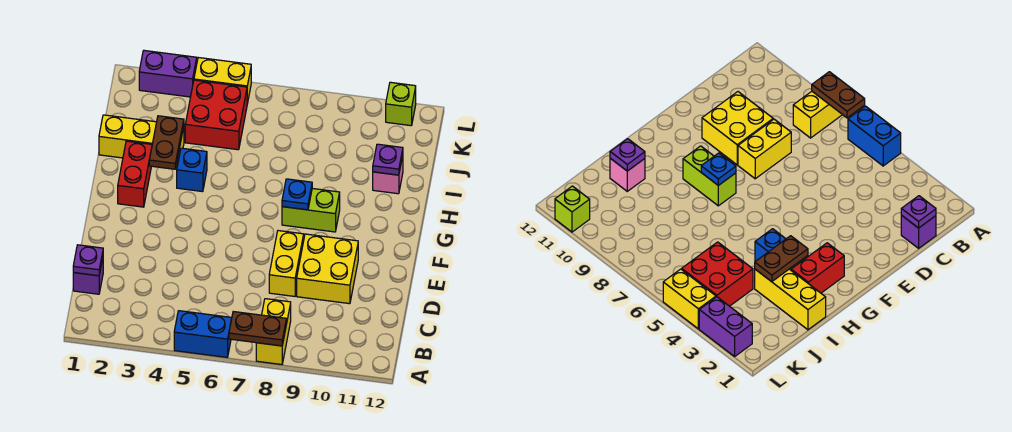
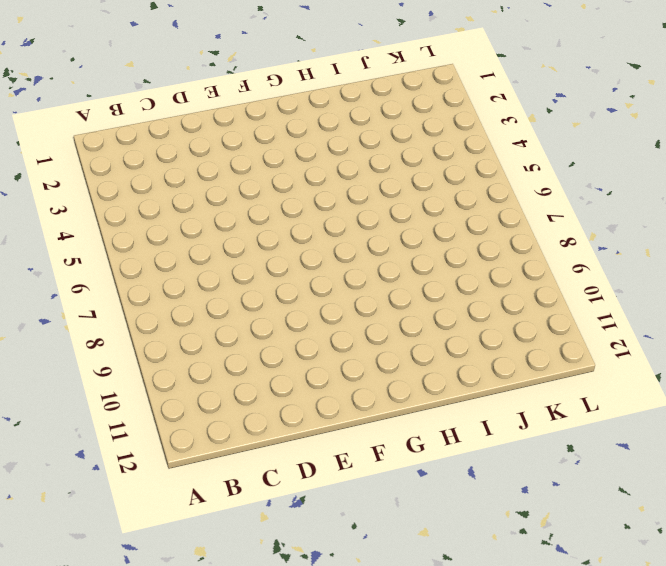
none -> blue 1x2 brick [174,311,232,357]
none -> yellow 1x2 brick [256,299,291,365]
none -> purple 1x1 brick [73,259,103,294]

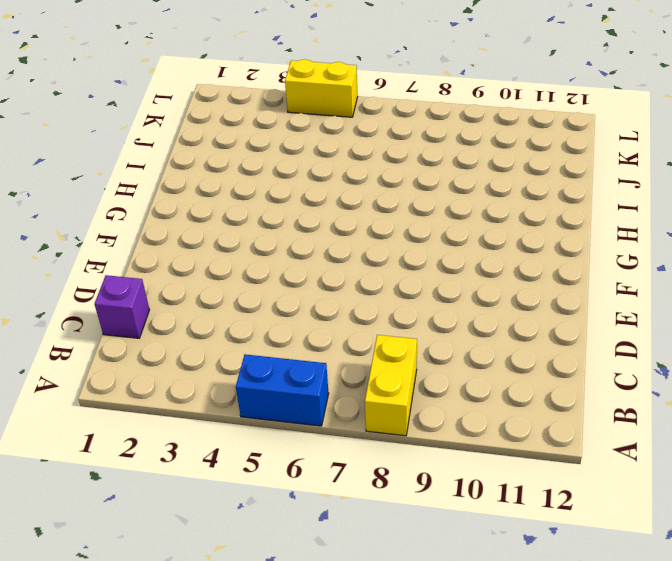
none -> yellow 1x2 brick [269,231,304,296]
none -> yellow 2x2 brick [297,234,358,304]
none -> red 1x2 brick [118,141,152,207]

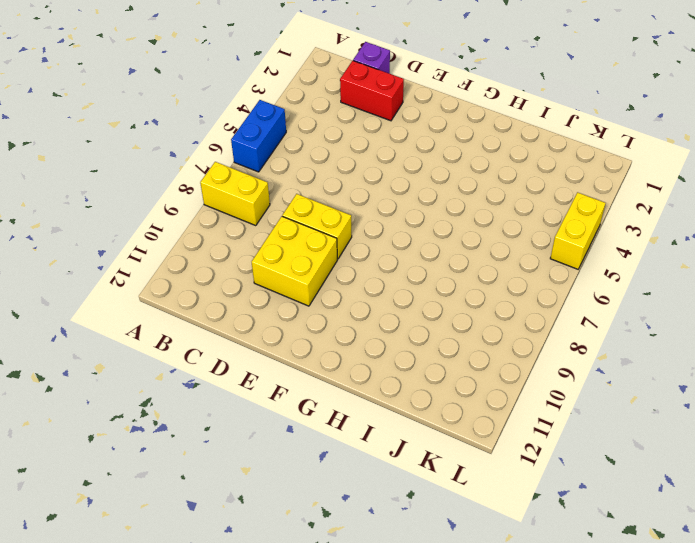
red 1x2 brick [340,61,404,121] -> red 1x2 brick moved to [118,141,152,207]
none -> lime 1x2 brick [282,188,340,232]
none -> blue 1x1 brick [177,148,207,192]
none -> yellow 1x3 brick [99,115,184,165]

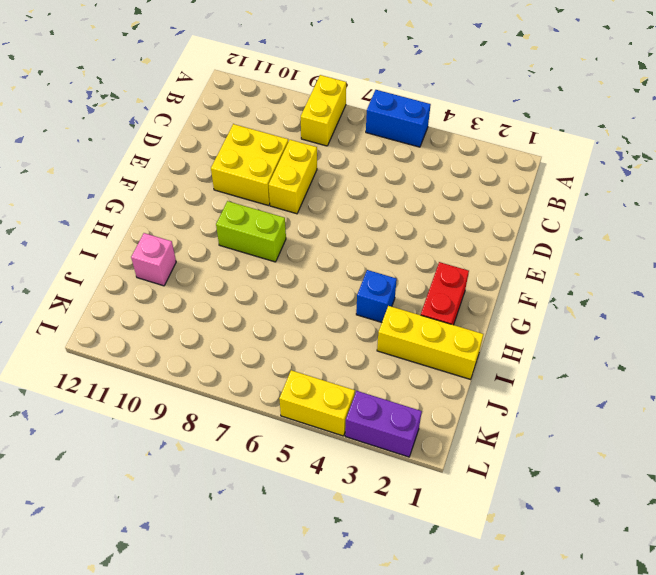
none -> purple 1x1 brick [73,259,103,294]
none -> red 2x2 brick [185,80,247,150]
none -> lime 1x1 brick [386,82,416,126]

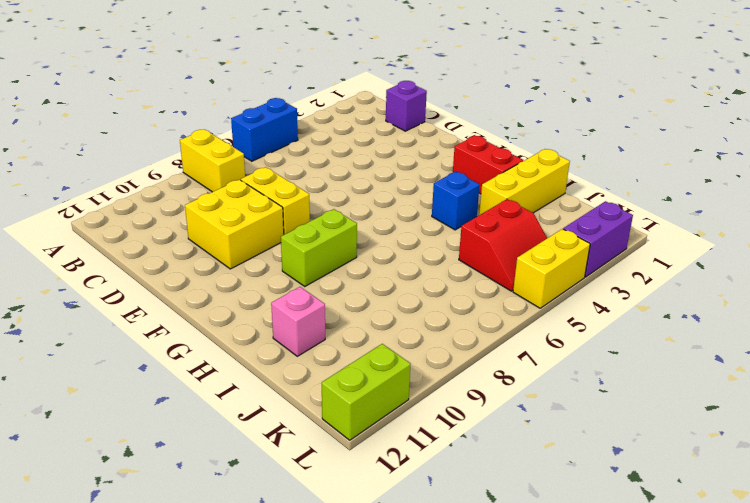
red 2x2 slope [459,199,547,291] -> red 2x2 brick [185,80,247,150]
lime 1x2 brick [322,344,410,440] -> lime 1x1 brick [386,82,416,126]
none -> brown 1x2 plate [229,312,287,346]
none -> purple 1x1 plate [73,245,103,276]
none -> blue 1x1 plate [282,179,312,210]

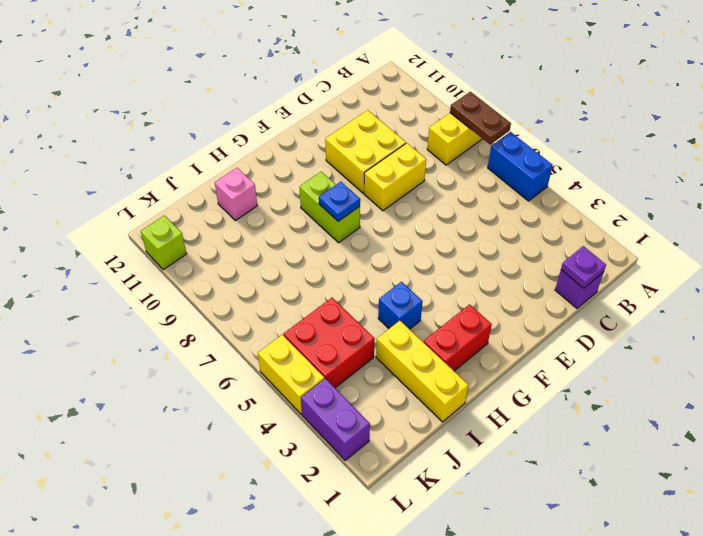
none -> brown 1x2 plate [149,116,184,169]
none -> purple 1x1 plate [373,144,403,175]

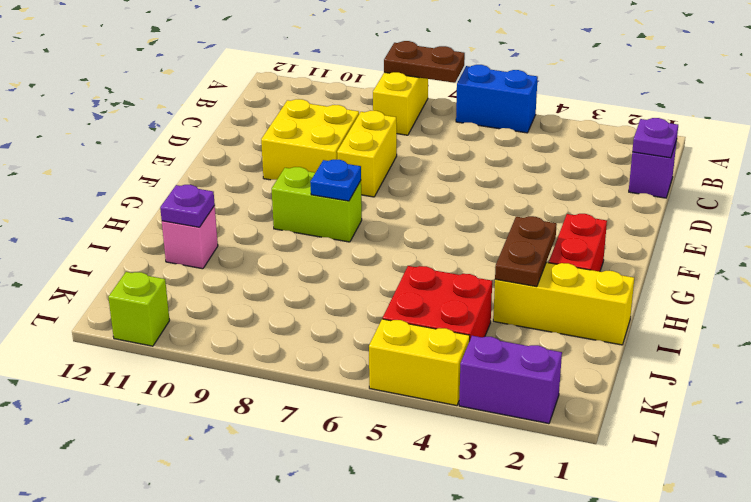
none -> blue 1x1 brick [177,148,207,192]

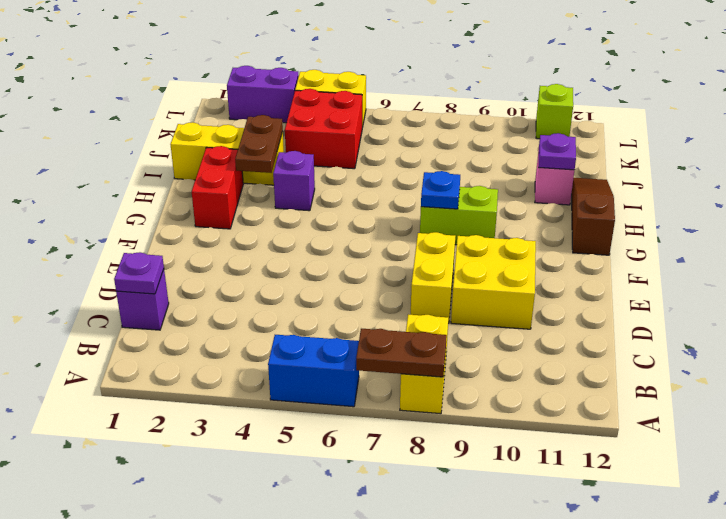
brown 1x3 slope [572,178,615,255] -> none
purple 1x1 brick [273,151,315,211] -> blue 1x1 brick [177,148,207,192]

